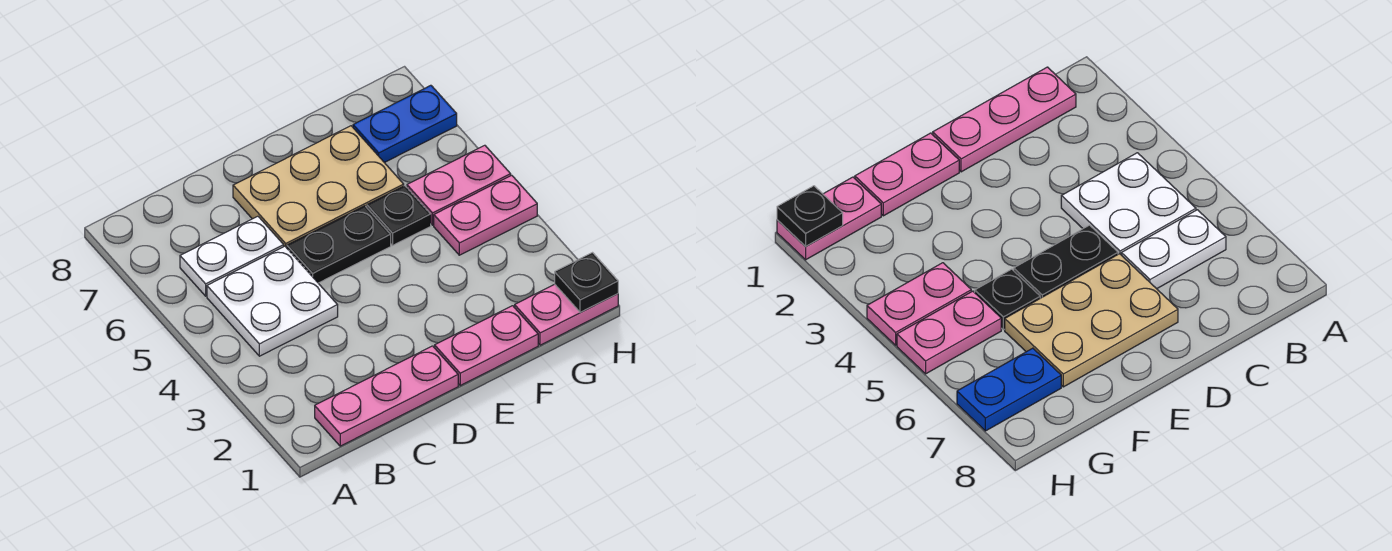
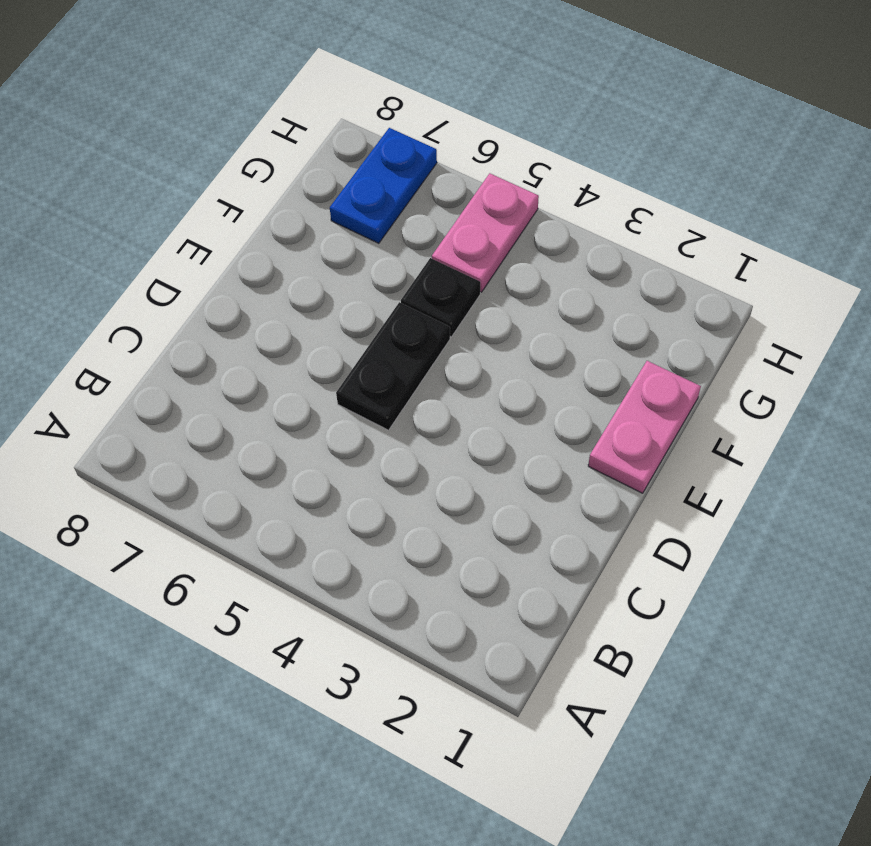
none -> pink 1x3 plate [315,346,458,446]
none -> white 2x2 plate [207,246,338,356]
none -> white 1x2 plate [180,216,284,296]

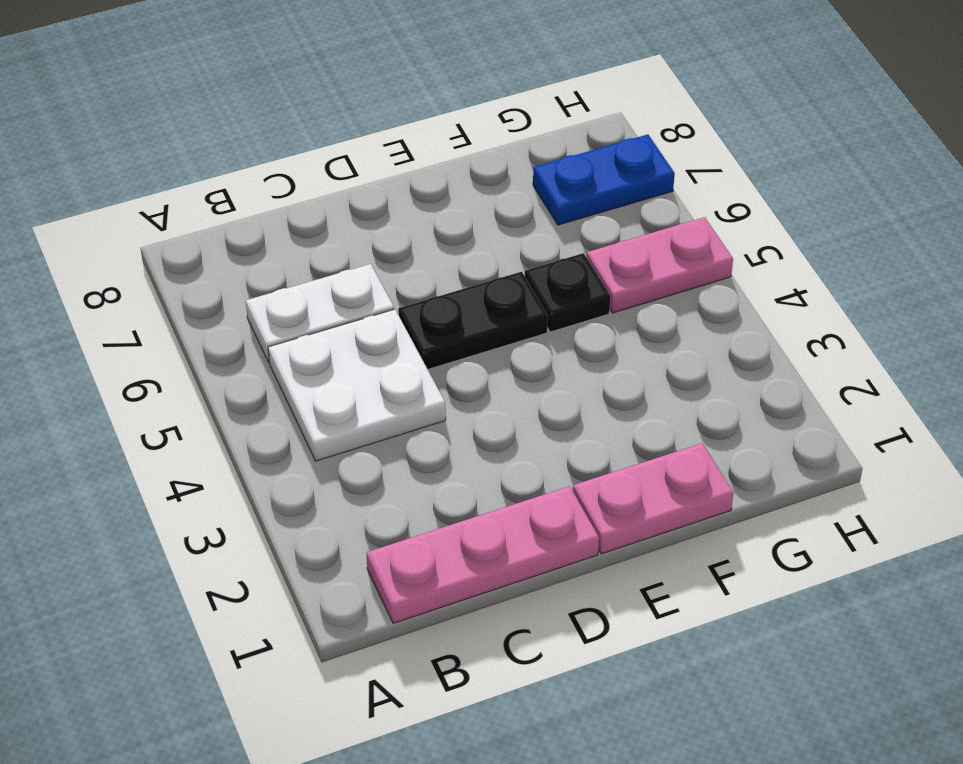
none -> tan 2x3 plate [233,126,404,248]
none -> pink 1x2 plate [515,284,618,345]
none -> pink 1x2 plate [434,175,537,255]

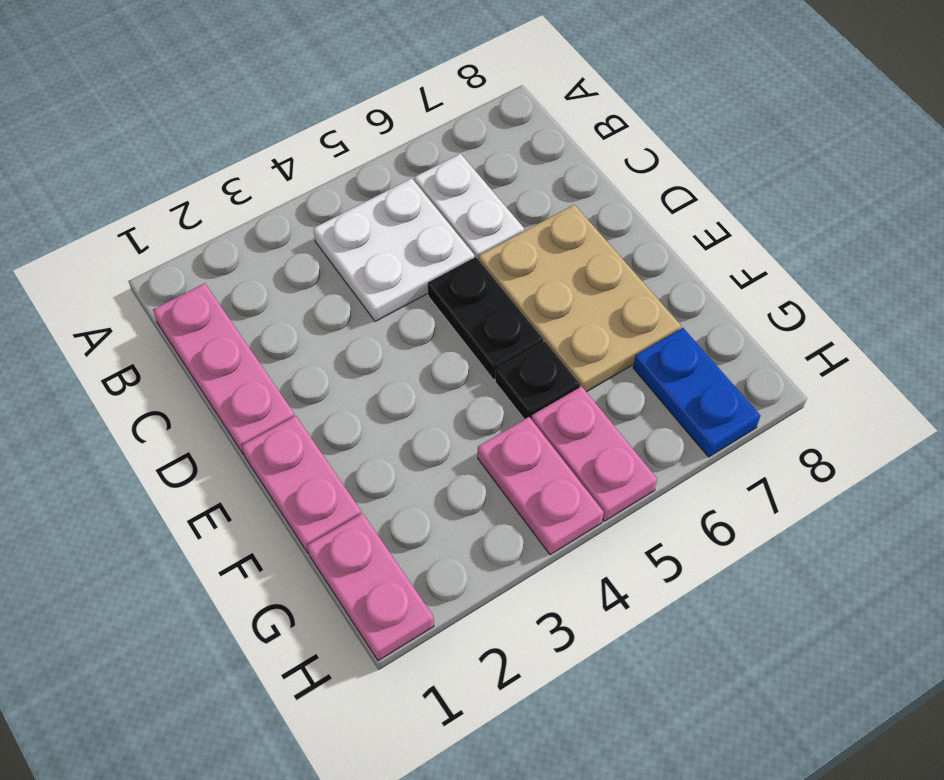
none -> black 1x1 plate [555,253,618,313]

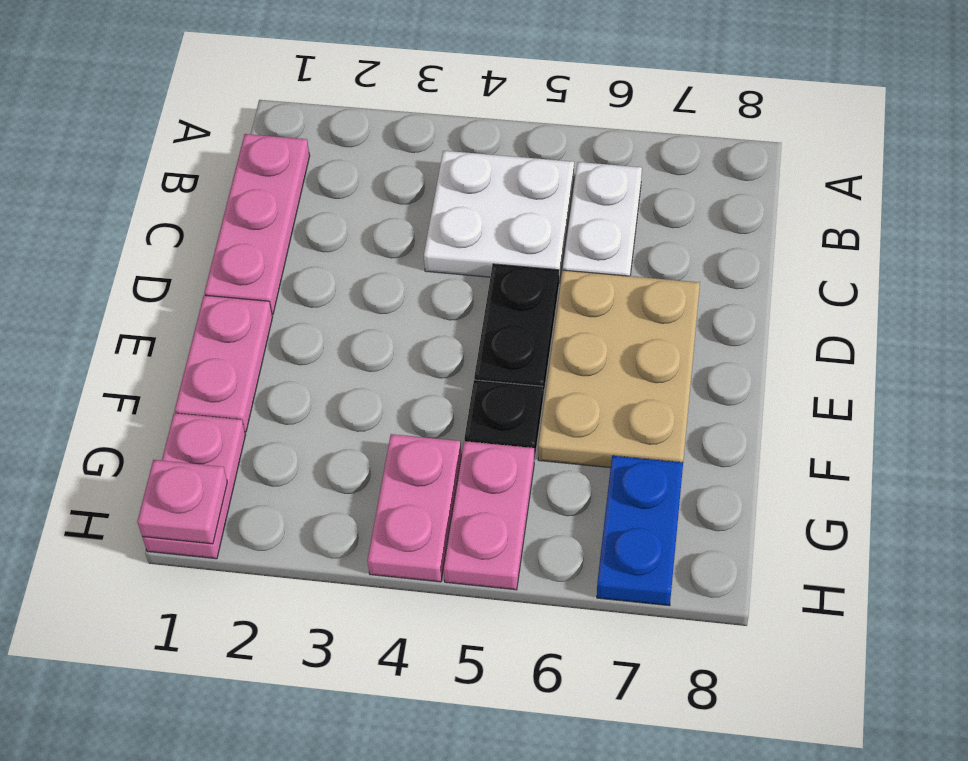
pink 1x1 plate [137,460,227,544] -> black 1x1 plate [555,253,618,313]

